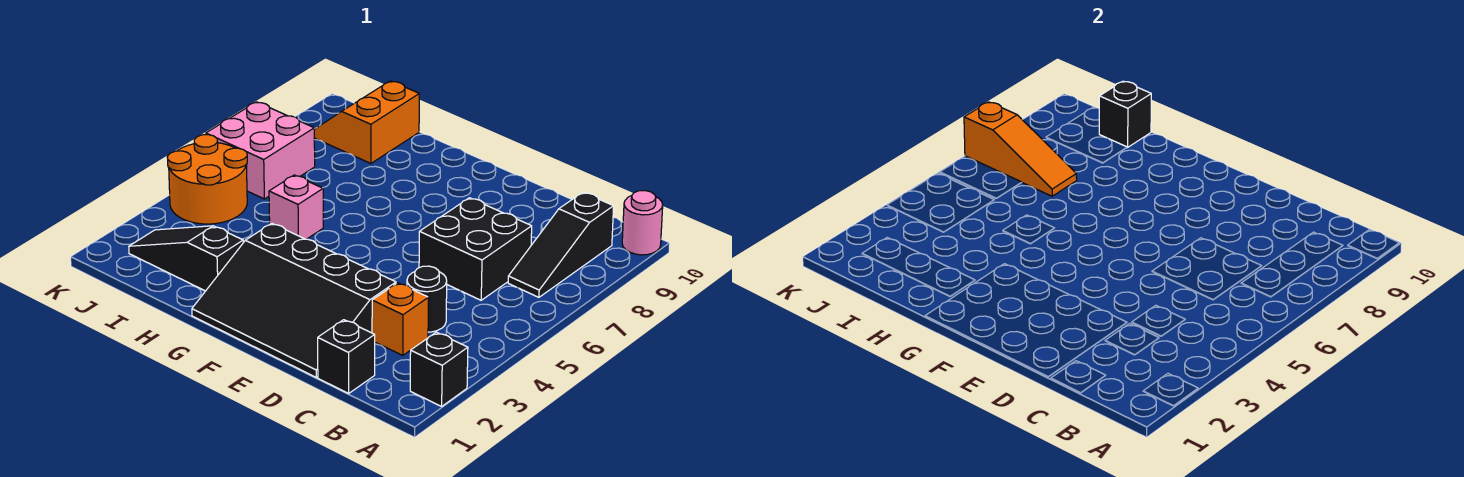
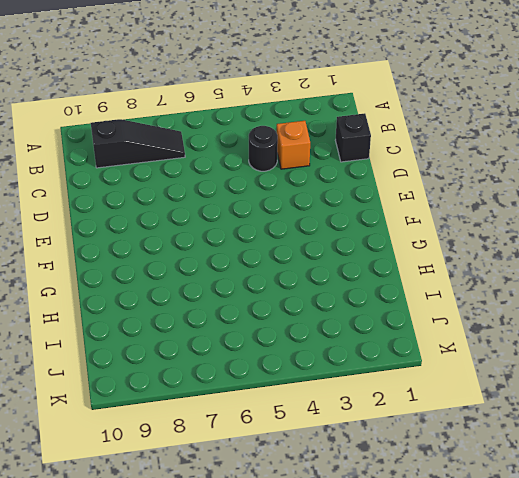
none -> black 1x1 brick [410,332,468,406]
none -> pink 1x1 round brick [622,191,663,255]
none -> black 2x2 brick [419,198,532,300]

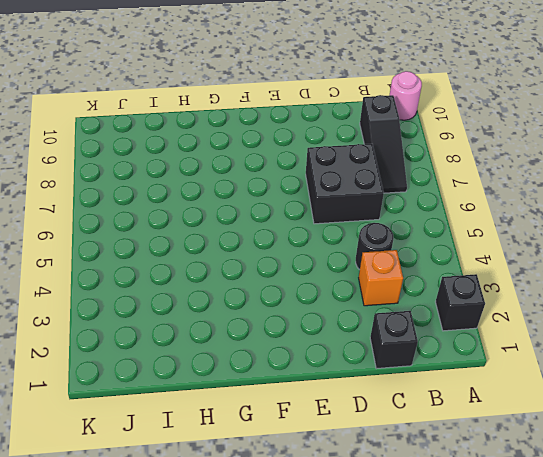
none -> black 3x4 slope [192,223,396,377]
none -> black 1x3 slope [129,226,243,291]
none -> pink 1x1 brick [269,175,323,239]

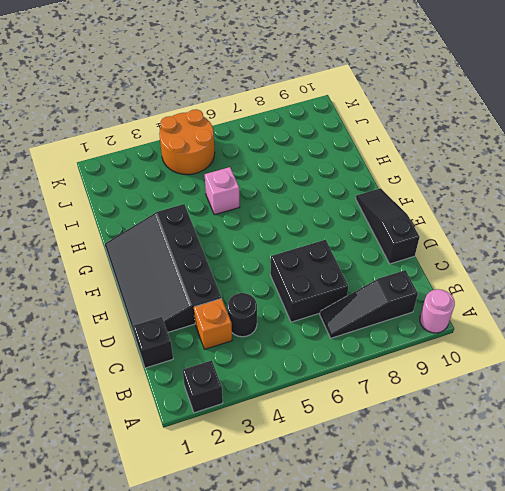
black 1x3 slope [356,188,420,264] -> black 1x3 slope moved to [129,226,243,291]
none -> orange 2x2 slope [314,81,419,163]
none -> pink 2x2 brick [206,102,315,199]
none -> orange 1x3 slope [964,102,1077,196]

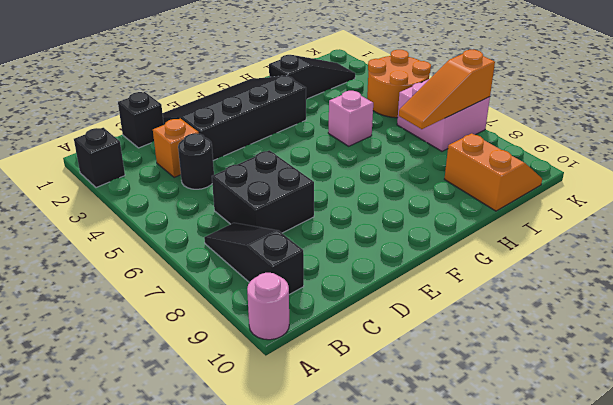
none -> black 1x1 brick [1099,81,1151,147]

